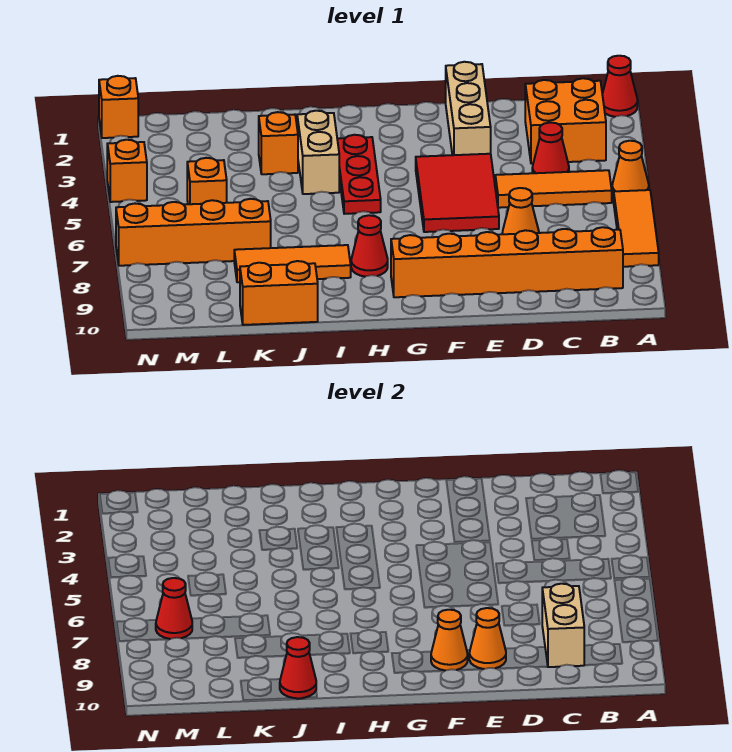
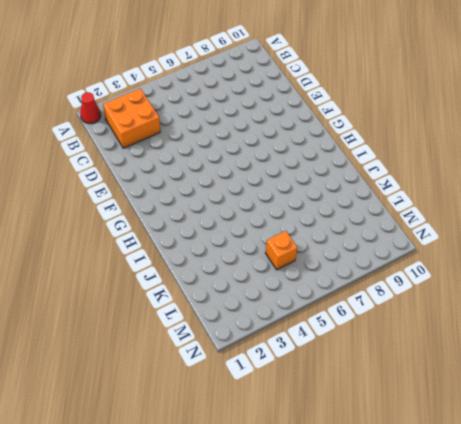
none -> orange 1x1 cone [612,141,649,195]
none -> orange 1x3 tile [614,190,659,267]
none -> orange 1x3 tile [495,170,612,208]

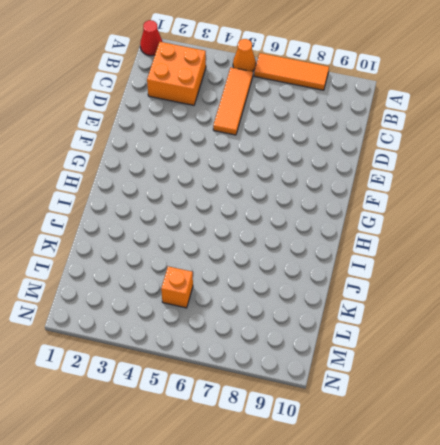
none -> orange 1x6 brick [391,227,623,297]
none -> red 1x1 cone [532,123,569,173]
none -> orange 1x1 cone [502,188,539,234]

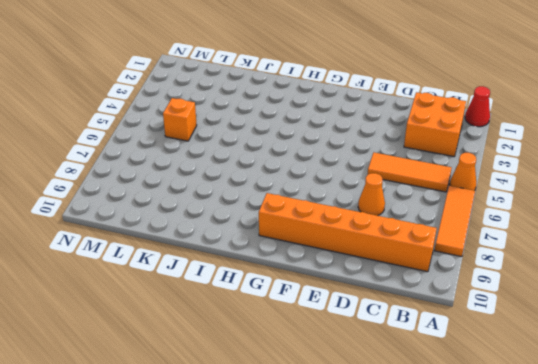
none -> red 1x1 cone [532,123,569,173]
none -> tan 1x3 brick [446,62,491,155]
none -> red 2x3 tile [416,154,499,232]

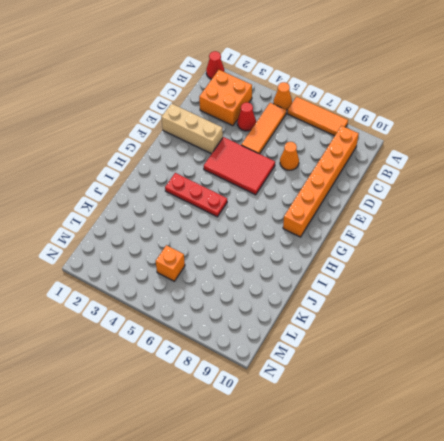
none -> red 1x1 cone [351,215,388,277]
none -> tan 1x2 brick [297,111,339,194]
none -> orange 1x3 tile [234,245,351,282]

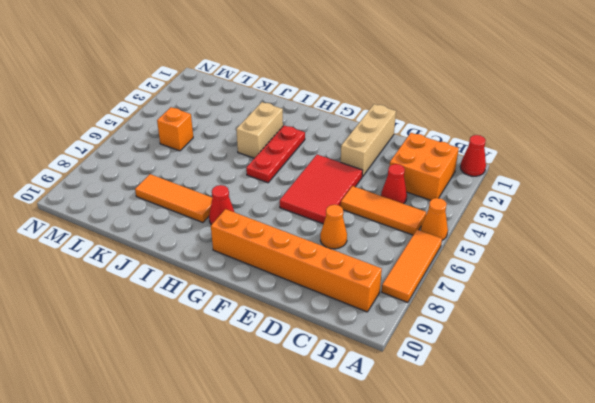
none -> orange 1x1 brick [259,112,298,174]
none -> orange 1x2 brick [240,261,318,325]
none -> orange 1x4 brick [116,199,271,266]

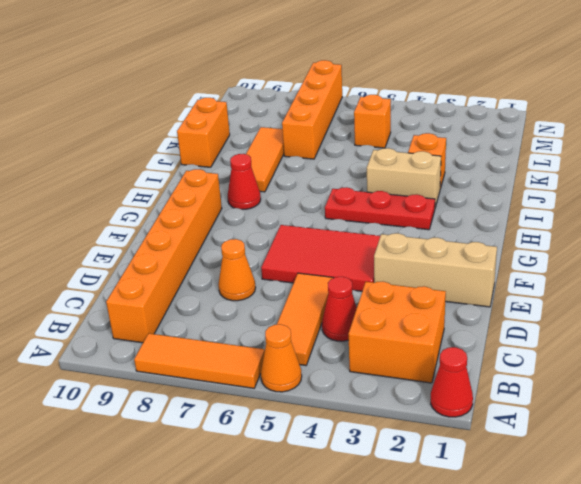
none -> orange 1x1 brick [99,76,138,138]
none -> orange 1x1 brick [107,140,147,202]
none -> tan 1x2 brick [542,584,584,667]

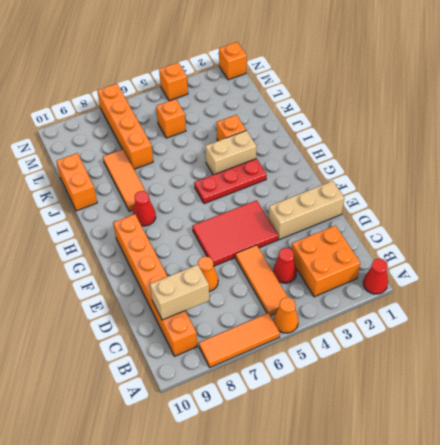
none -> orange 1x1 cone [469,608,506,669]
none -> orange 1x1 cone [431,610,468,671]
none -> red 1x1 cone [280,637,316,699]

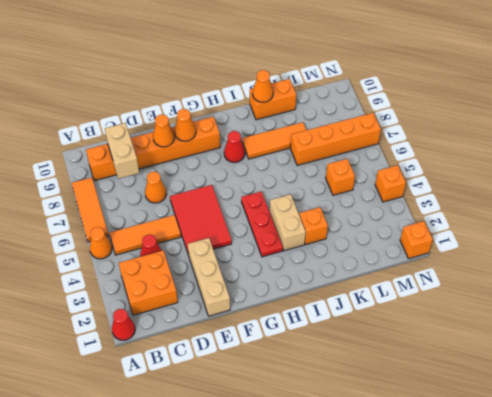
orange 1x1 cone [253,70,273,102] -> red 1x1 cone [280,637,316,699]
none -> red 1x1 cone [156,578,192,639]

